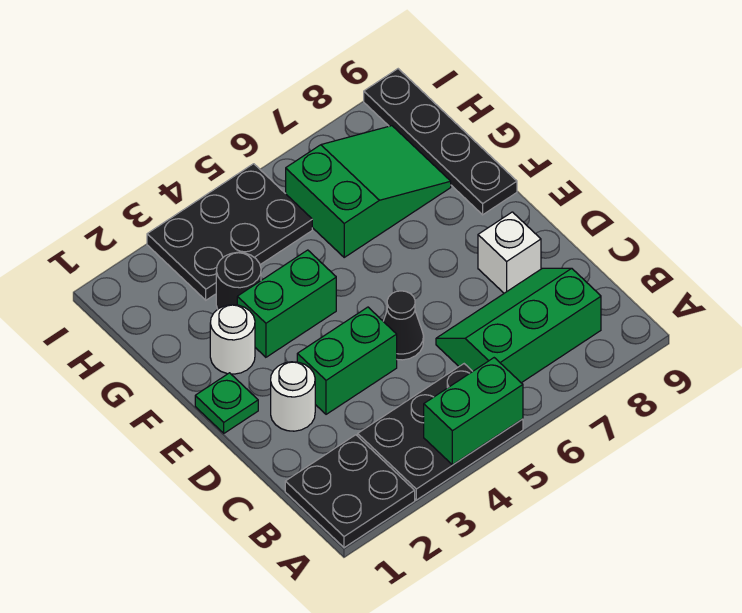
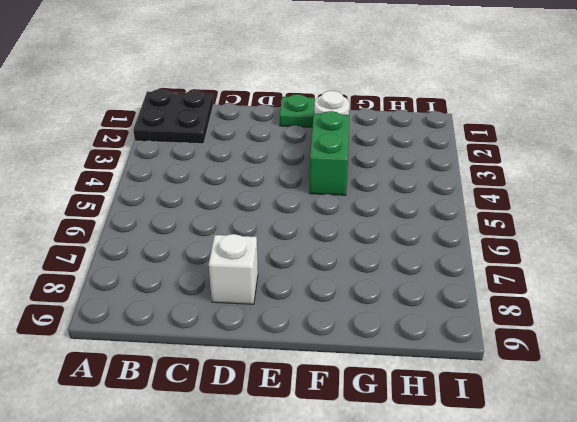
none -> black 2x3 plate [358,364,523,500]
none -> green 2x3 slope [436,268,601,383]
none -> white 1x1 round brick [271,362,315,431]

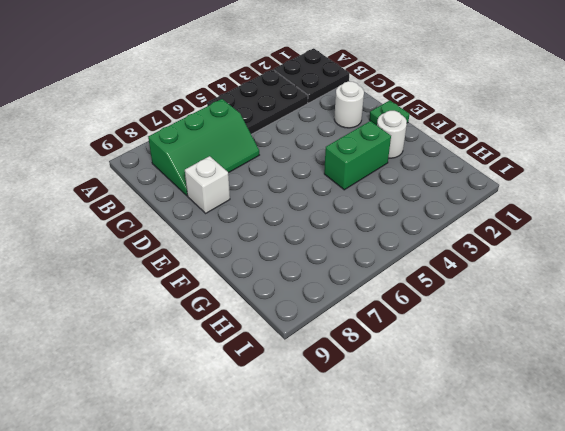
none -> green 1x2 brick [297,307,397,414]
none -> black 1x1 cone [383,291,424,360]
none -> black 1x4 plate [364,69,517,215]

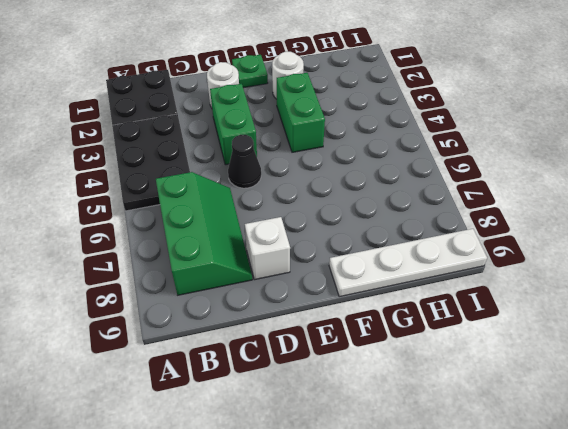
white 1x4 plate [329,229,487,297] -> black 1x4 plate [364,69,517,215]
none -> black 1x1 round brick [216,252,261,309]
none -> green 2x3 slope [286,126,451,257]
none -> black 2x3 plate [147,164,312,300]

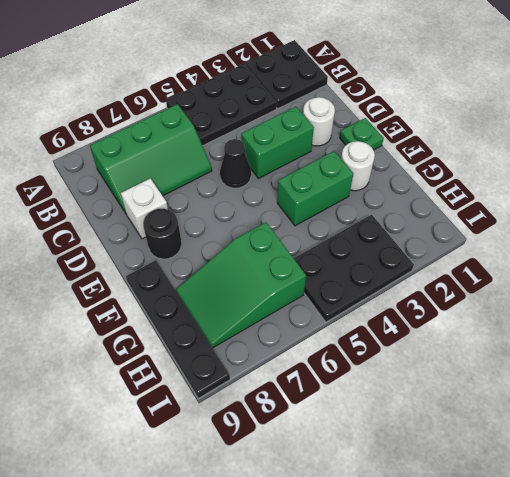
black 1x1 round brick [143,209,181,259] -> black 1x1 round brick moved to [216,252,261,309]
none -> green 1x2 brick [424,358,523,465]

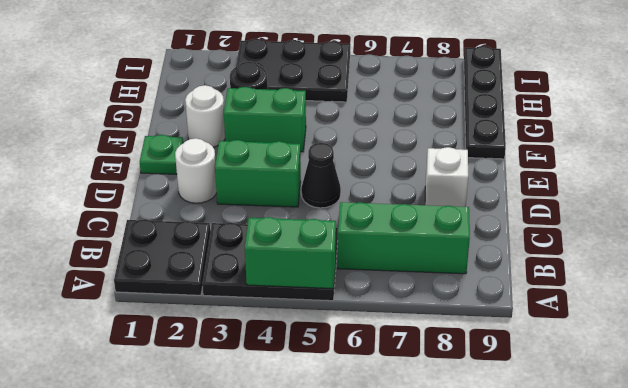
none -> green 2x3 slope [286,126,451,257]

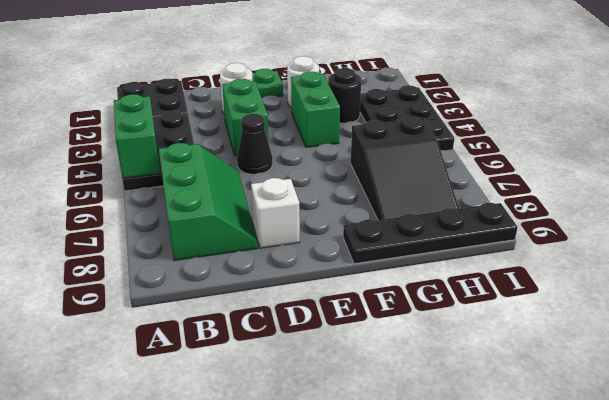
black 2x3 slope [351,116,459,220] -> green 2x3 slope [286,126,451,257]

